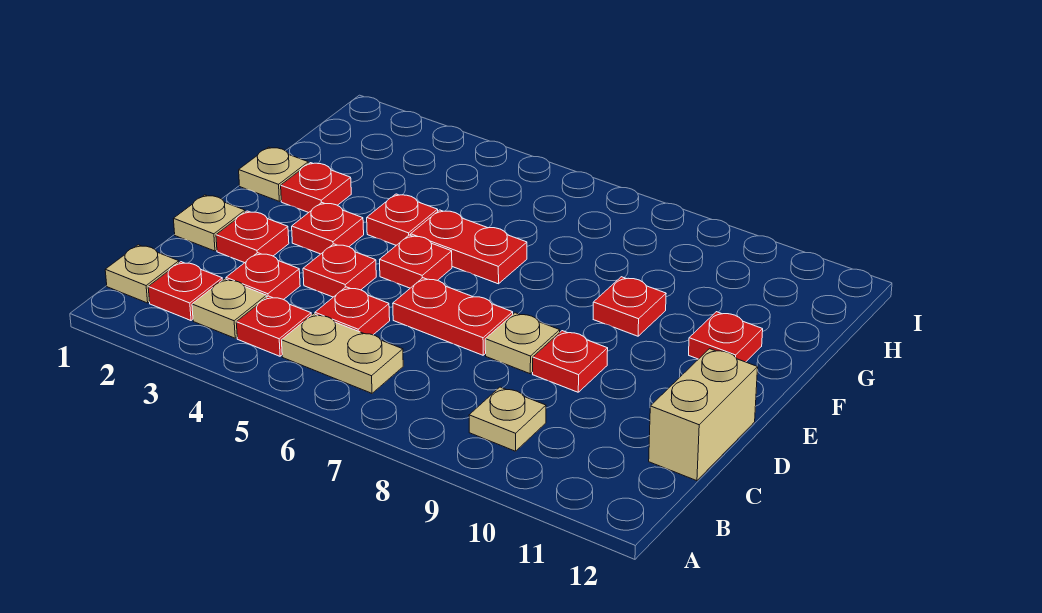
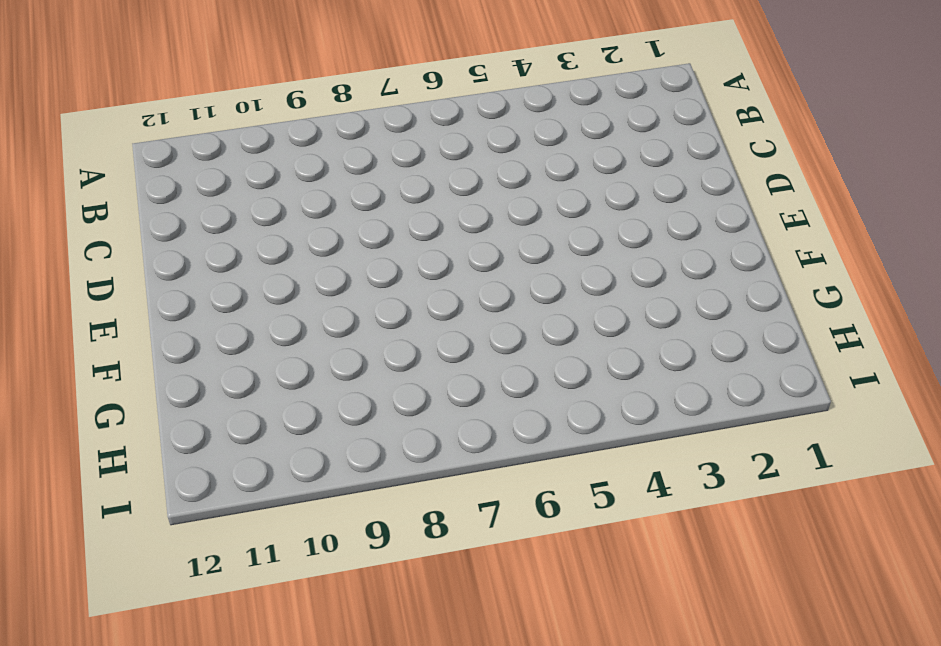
none -> tan 1x1 plate [105,245,179,303]
none -> red 1x1 plate [148,262,222,320]
none -> tan 1x1 plate [192,279,267,338]

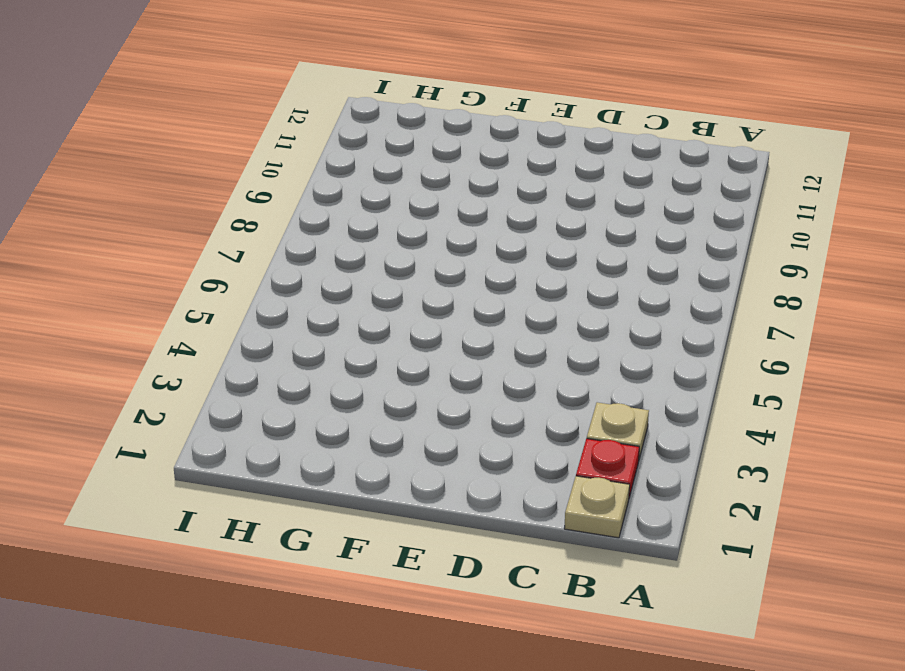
none -> red 1x1 plate [236,296,311,356]
none -> tan 1x2 plate [282,314,403,393]
none -> tan 1x1 plate [469,387,546,451]

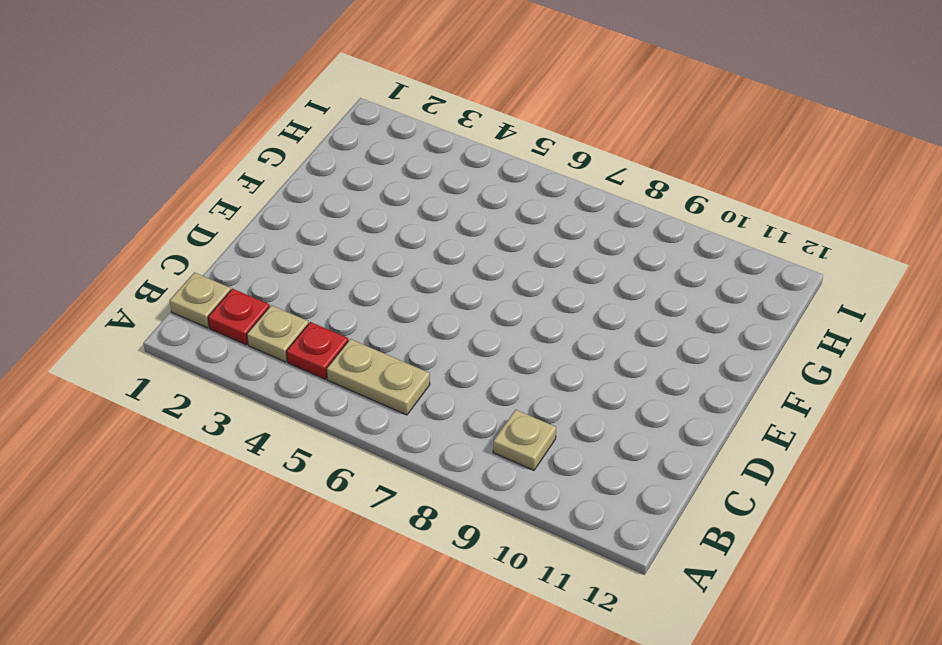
none -> red 1x1 plate [226,253,300,300]
none -> red 1x1 plate [315,287,390,335]
none -> tan 1x2 brick [649,349,758,481]

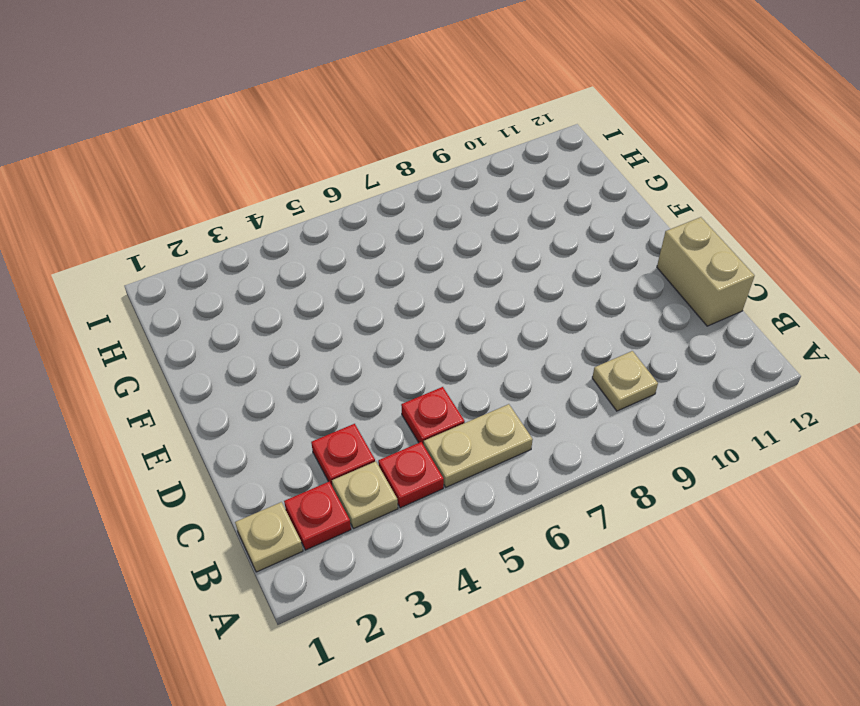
none -> tan 1x1 plate [173,195,245,251]
none -> red 1x1 plate [216,211,289,263]
none -> red 1x1 plate [303,244,376,297]

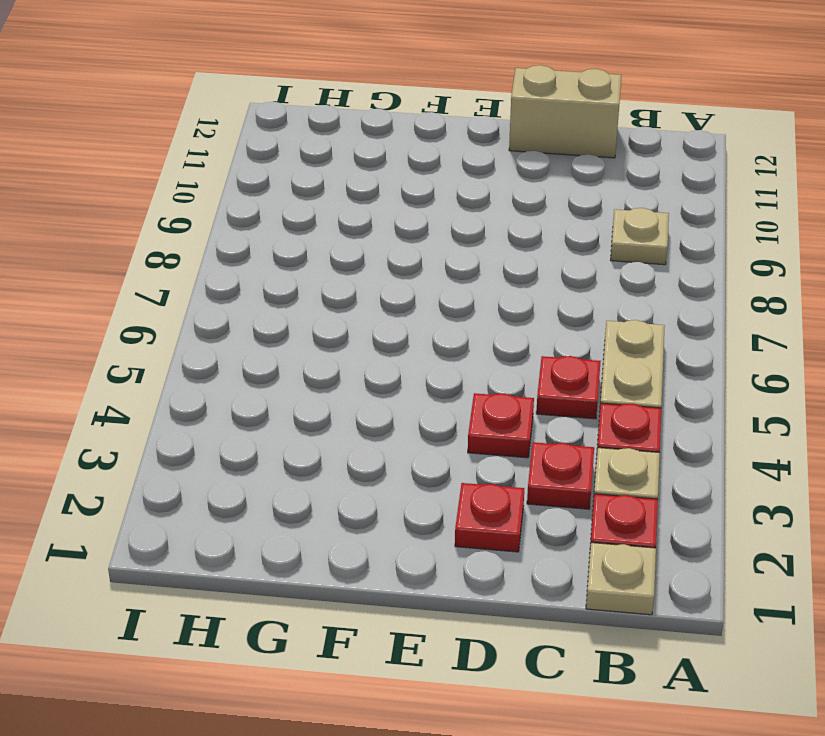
none -> tan 1x1 plate [173,195,245,251]
none -> red 1x2 plate [393,278,513,355]
none -> tan 1x1 plate [485,313,560,374]

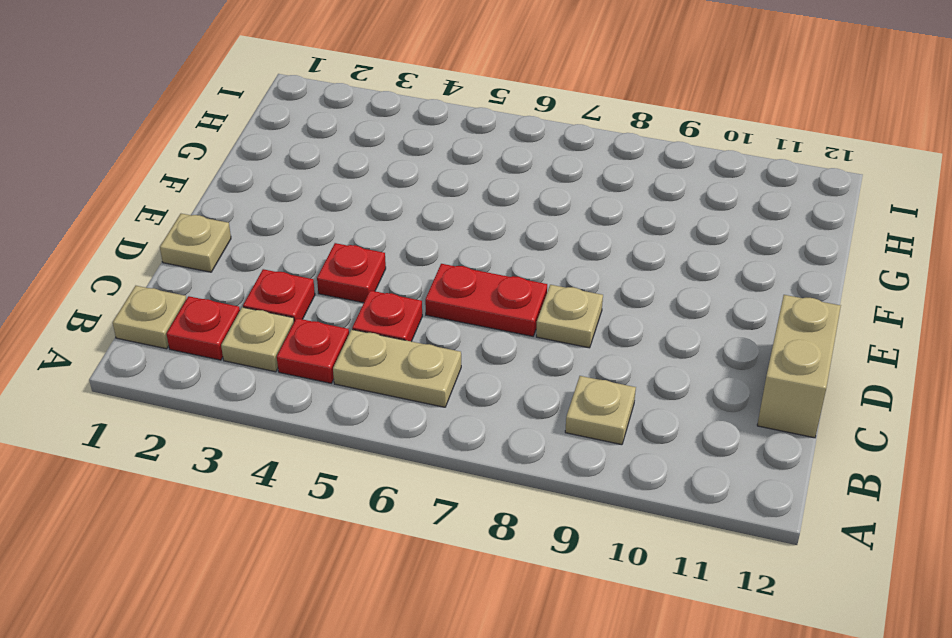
none -> red 1x1 plate [216,211,289,263]
none -> red 1x1 plate [533,331,608,392]
none -> red 1x1 plate [292,203,364,254]

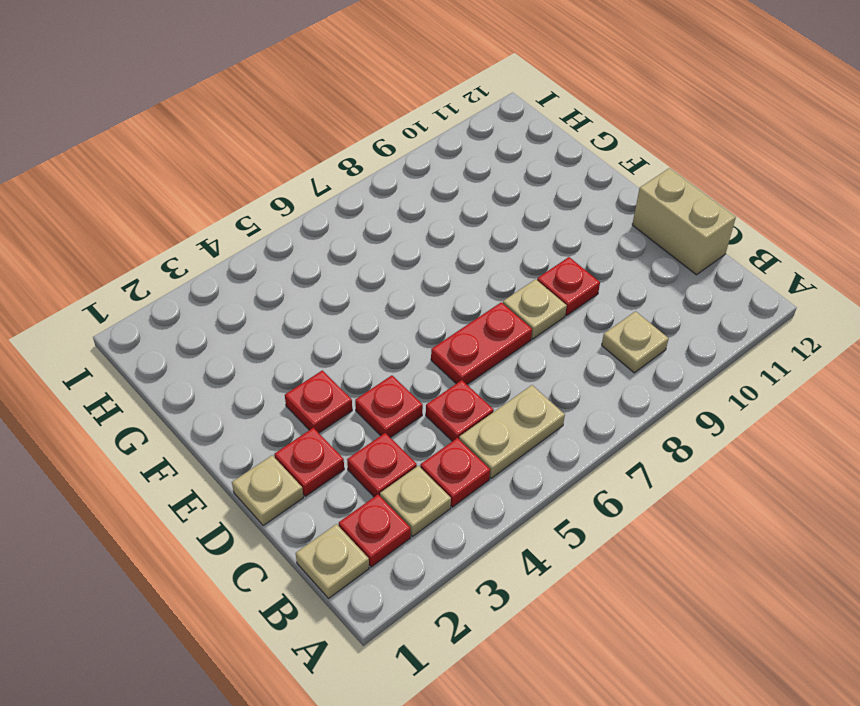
none -> red 1x1 plate [380,235,452,288]
none -> tan 1x1 plate [239,147,308,201]
none -> red 1x1 plate [281,163,351,213]

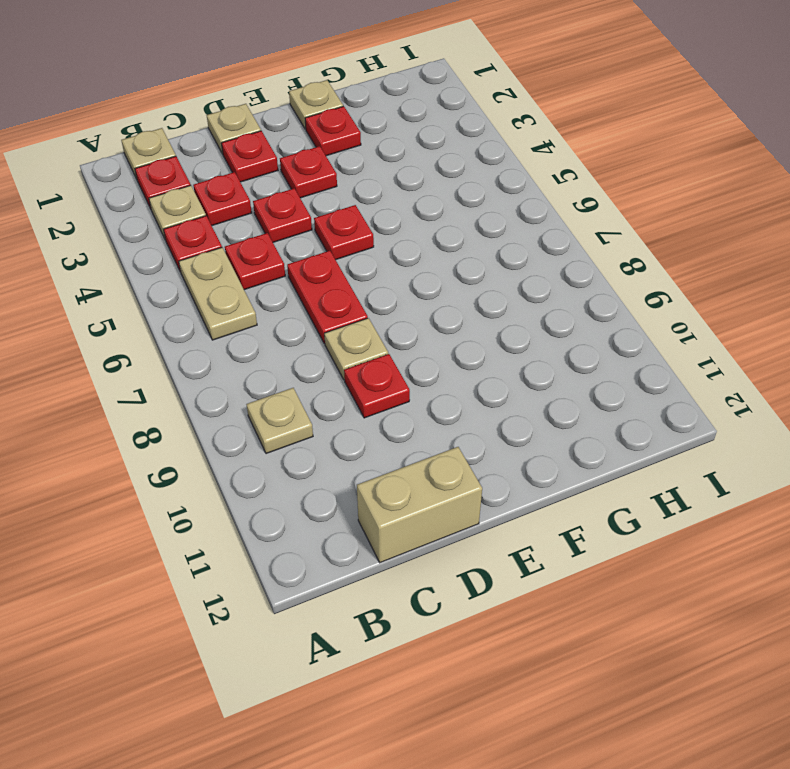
none -> red 1x1 plate [367,194,438,245]
none -> red 1x2 plate [411,210,527,284]
none -> red 1x1 plate [593,277,666,336]

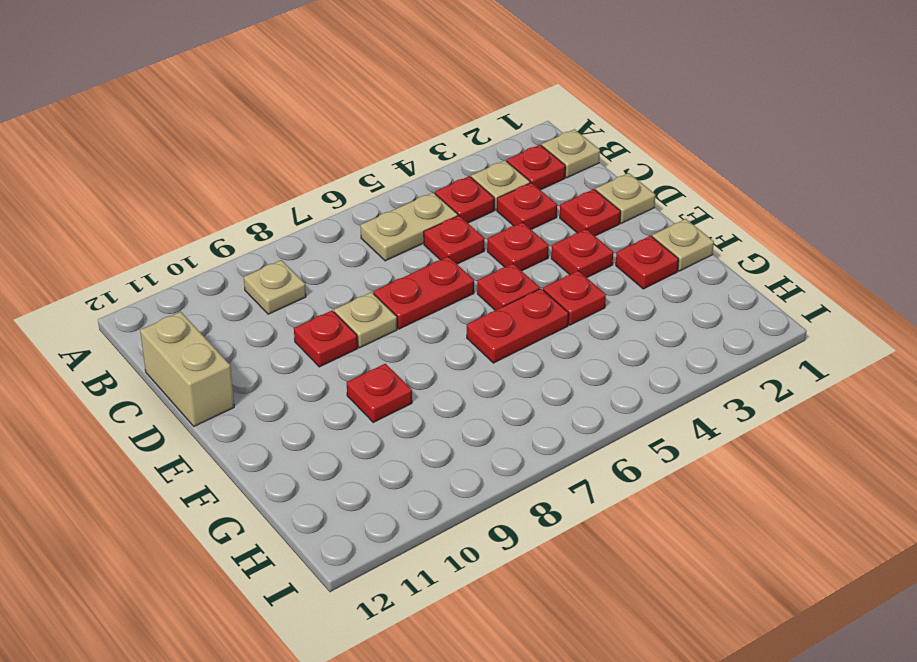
none -> red 1x1 plate [689,312,763,362]

